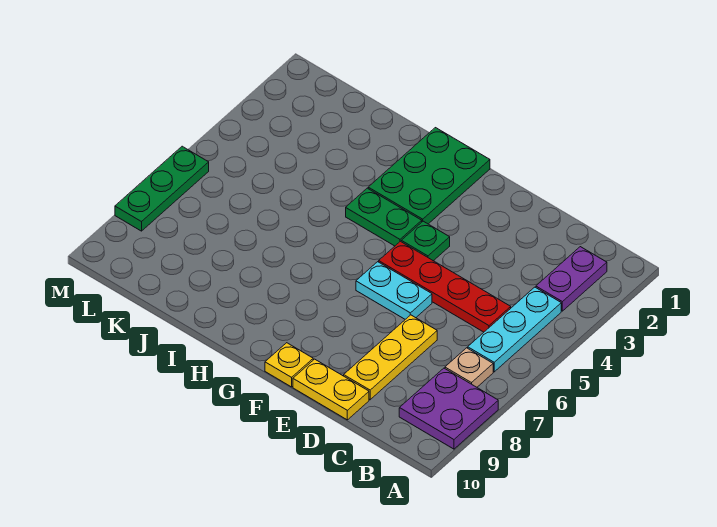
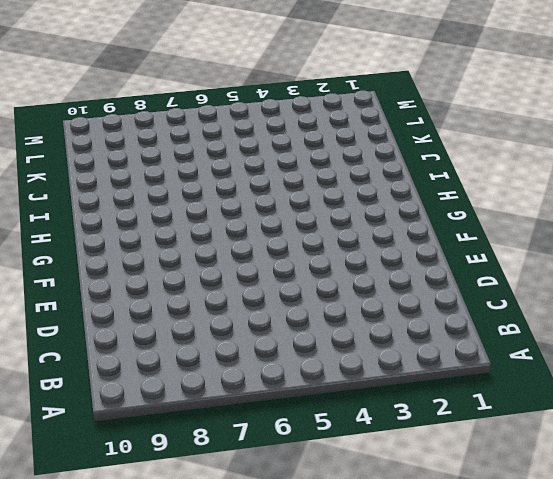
none -> purple 2x2 plate [399,368,498,449]
none -> purple 1x2 plate [536,247,607,311]
none -> cyan 1x3 plate [468,287,561,372]

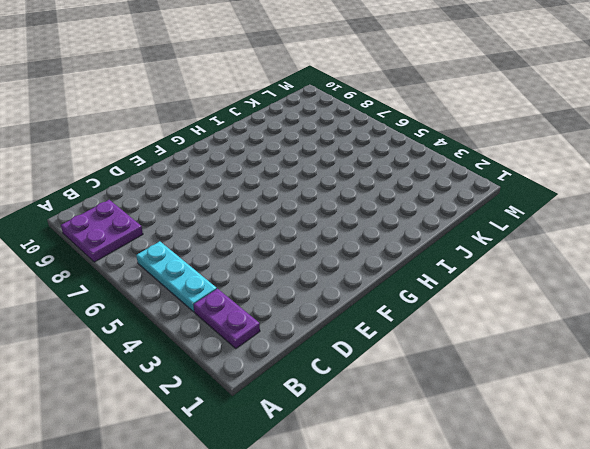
none -> tan 1x1 plate [445,348,493,387]
none -> red 1x4 plate [379,241,511,332]
none -> yellow 1x3 plate [344,315,437,400]

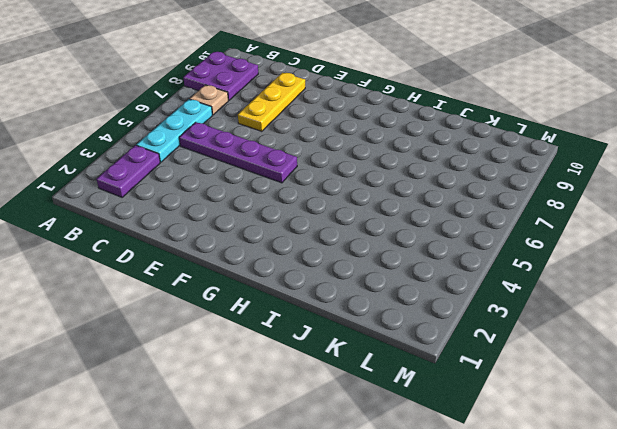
purple 1x4 plate [179,122,297,183] -> red 1x4 plate [379,241,511,332]
none -> yellow 1x2 plate [293,359,369,420]
none -> cyan 1x2 plate [356,262,432,319]
none -> green 1x1 plate [401,221,450,261]

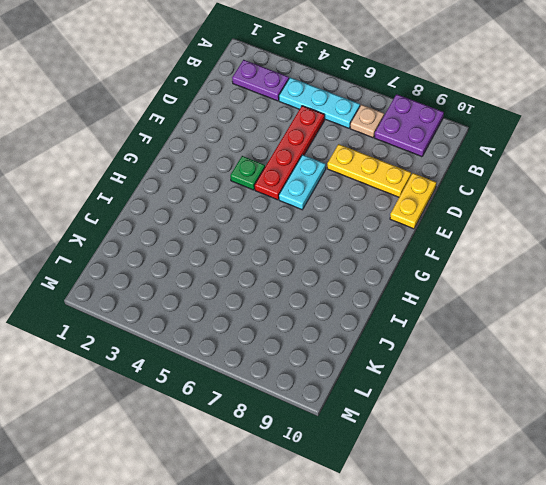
none -> yellow 1x1 plate [265,343,313,387]
none -> green 2x3 plate [368,128,490,224]
none -> green 1x2 plate [346,188,422,246]

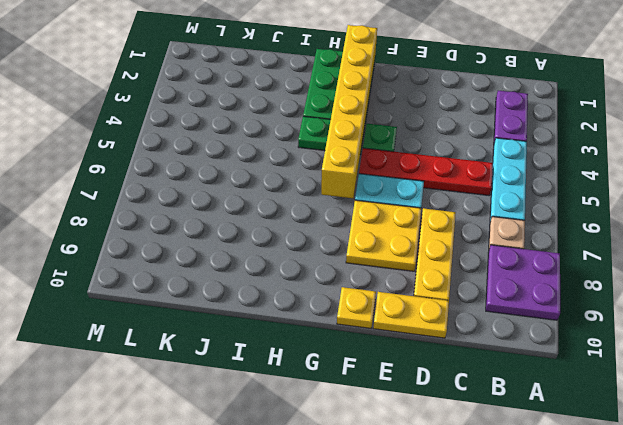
yellow 2x2 plate [346,200,421,271] -> none
yellow 1x6 brick [321,25,377,198] -> none
none -> green 1x3 plate [115,146,209,231]

